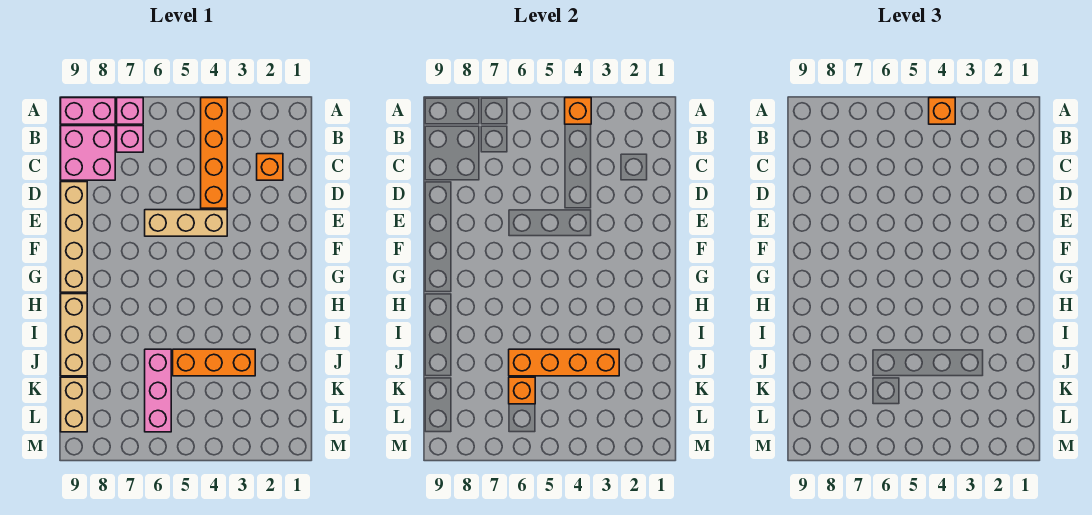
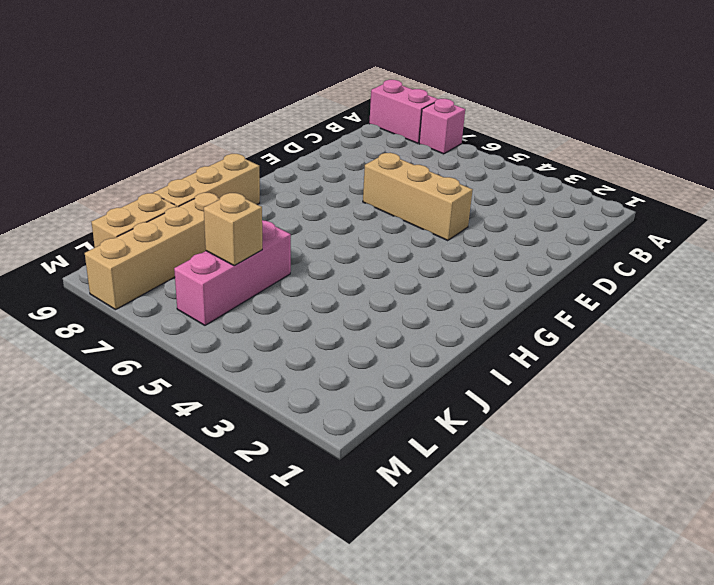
tan 1x4 brick [85,193,220,310] -> tan 1x4 brick moved to [61,182,87,292]
tan 1x1 brick [204,193,262,266] -> orange 1x1 brick [509,377,535,404]
none -> orange 1x4 brick [201,98,227,208]
none -> pink 1x1 brick [117,126,143,152]
none -> pink 2x2 brick [61,126,115,180]

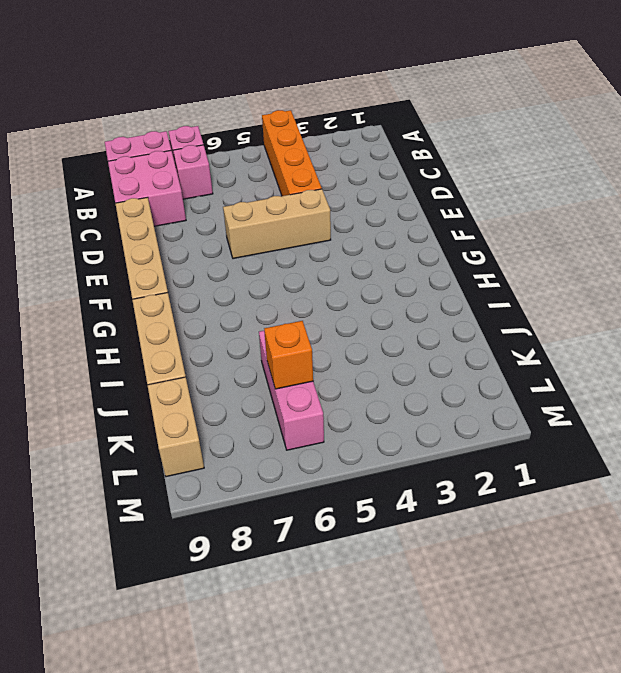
none -> orange 1x1 brick [257,154,283,180]
none -> orange 1x3 brick [173,349,255,376]
none -> orange 1x1 brick [565,98,591,124]

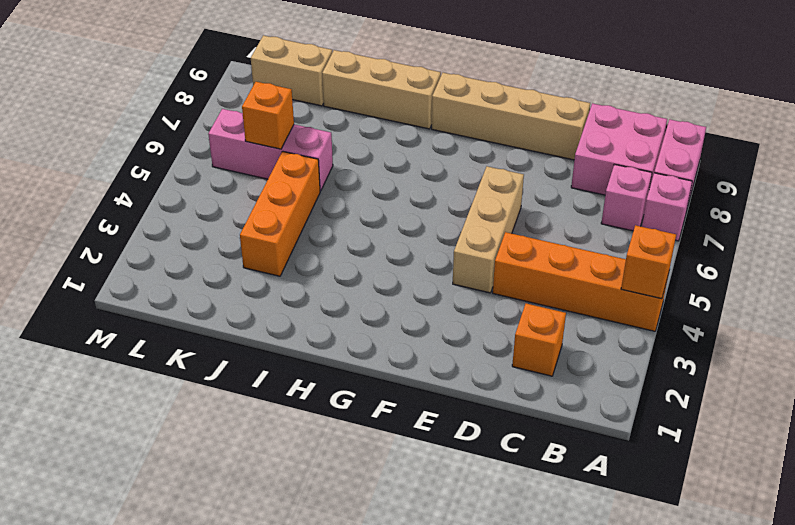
none -> orange 1x4 brick [509,349,619,376]
none -> orange 1x1 brick [929,98,955,124]

